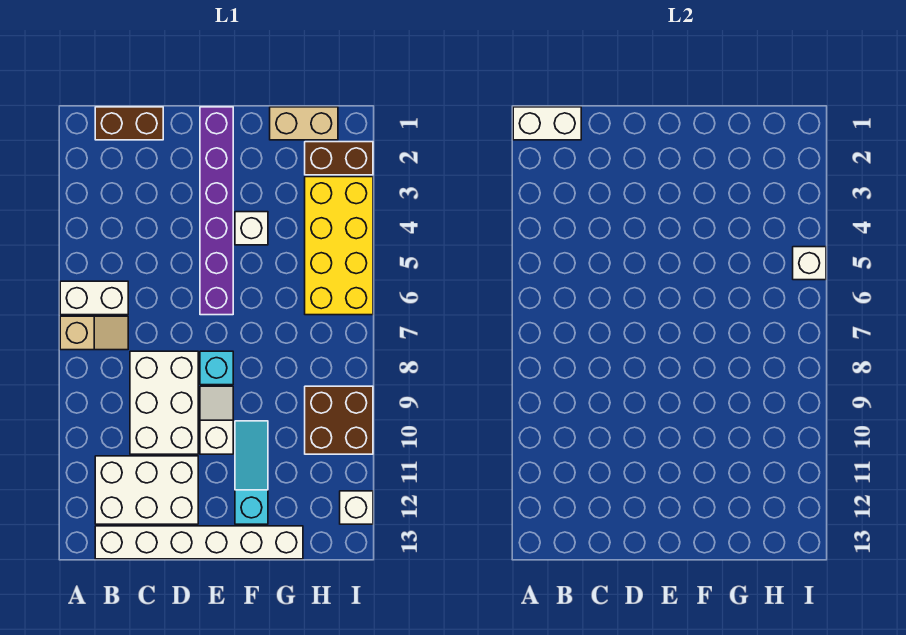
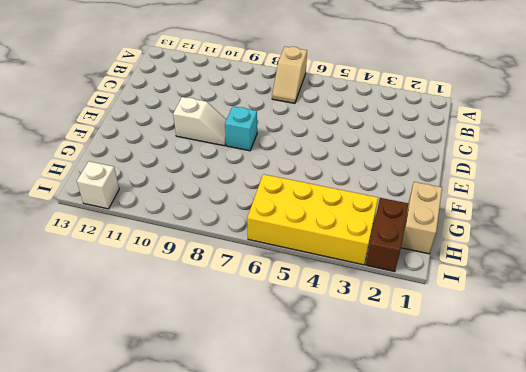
none -> white 1x2 brick [60,281,128,315]
none -> brown 1x2 brick [95,107,163,140]
none -> white 2x3 brick [95,456,198,524]

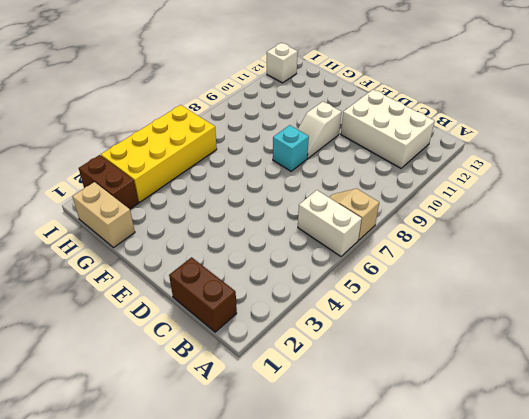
none -> white 1x6 brick [95,526,303,559]
none -> white 2x3 brick [130,351,198,454]
none -> purple 1x6 brick [200,107,233,315]

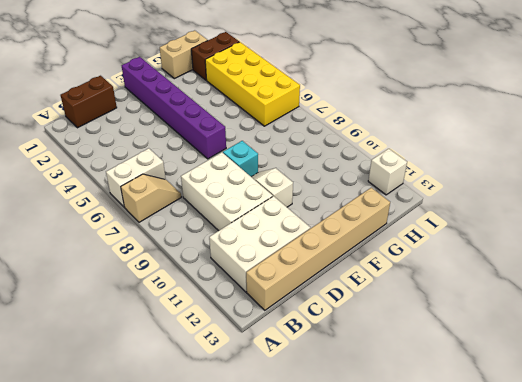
tan 1x6 brick [246,188,390,310] -> white 1x6 brick [95,526,303,559]
none -> white 1x1 brick [235,212,268,245]
none -> cyan 1x3 slope [235,421,268,524]
none -> brown 2x2 brick [305,386,373,454]

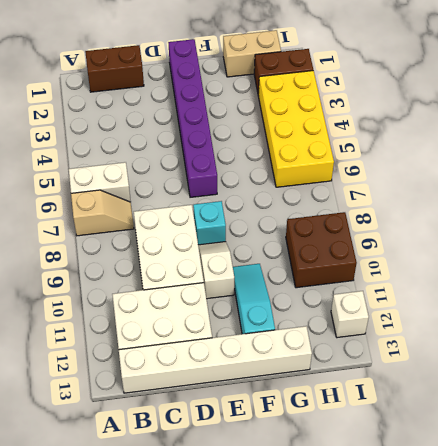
none -> white 1x1 brick [235,212,268,245]
none -> white 1x2 brick [513,107,581,140]
none -> white 1x1 brick [793,247,826,280]

